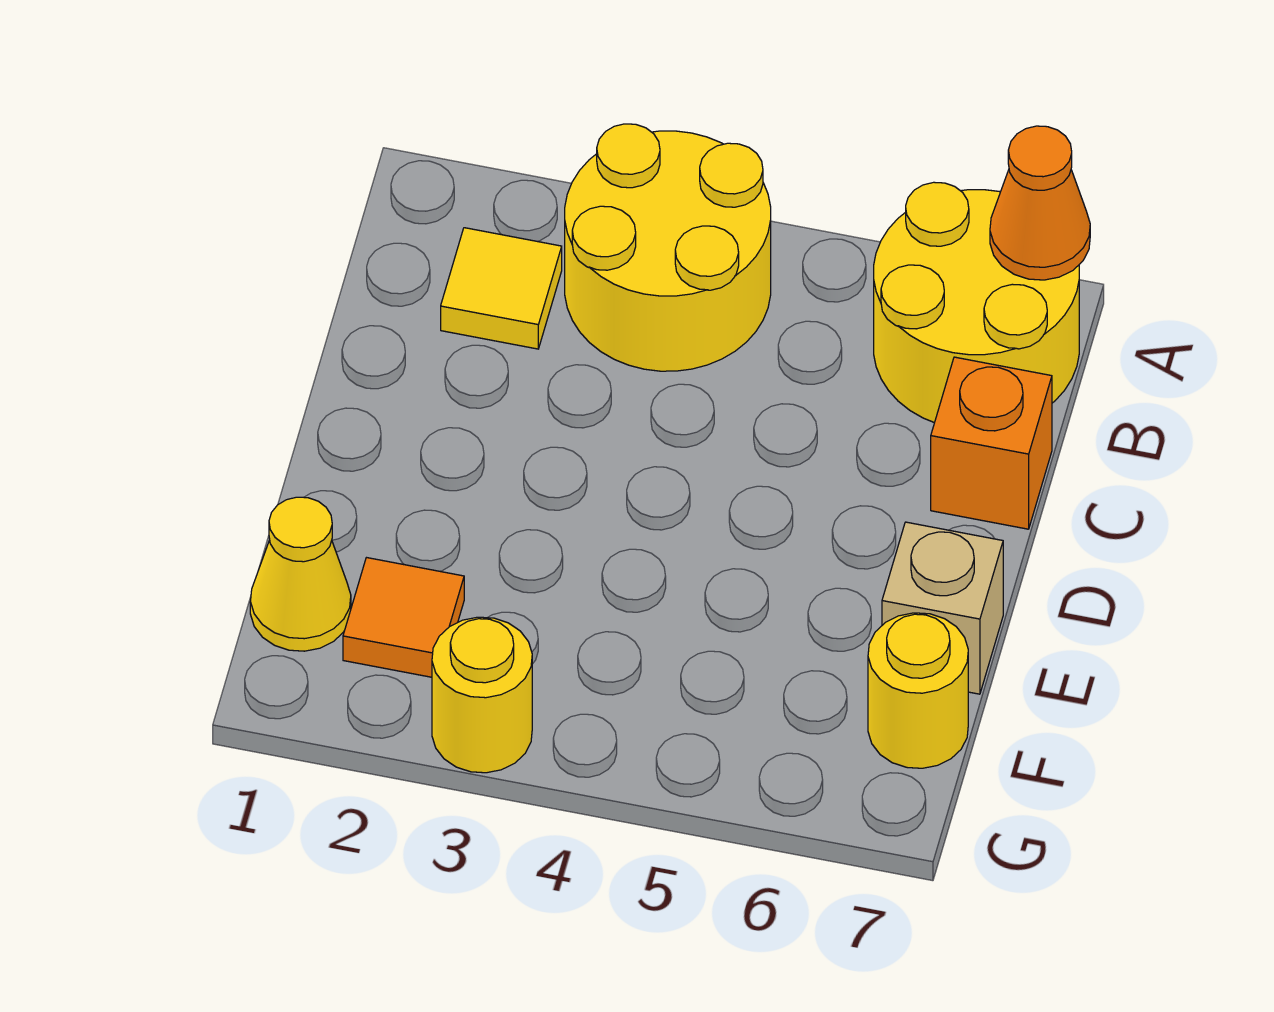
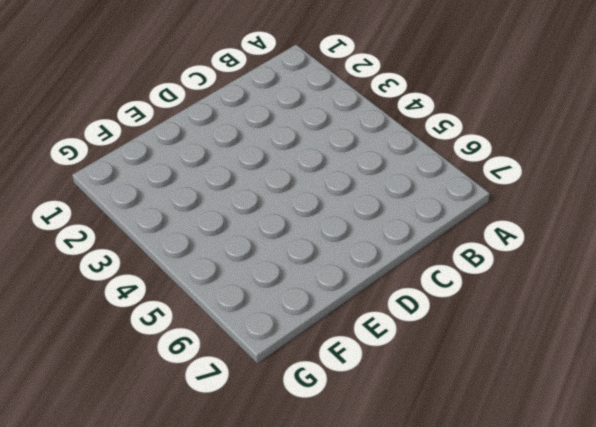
none -> yellow 2x2 round brick [565,124,771,371]
none -> yellow 2x2 round brick [874,182,1079,423]

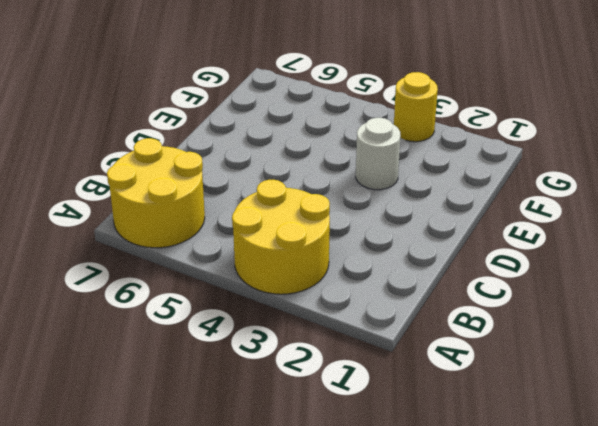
white 1x1 round brick [356,118,401,190] -> none
none -> yellow 1x1 tile [441,228,562,349]
none -> orange 1x1 brick [931,357,1052,529]

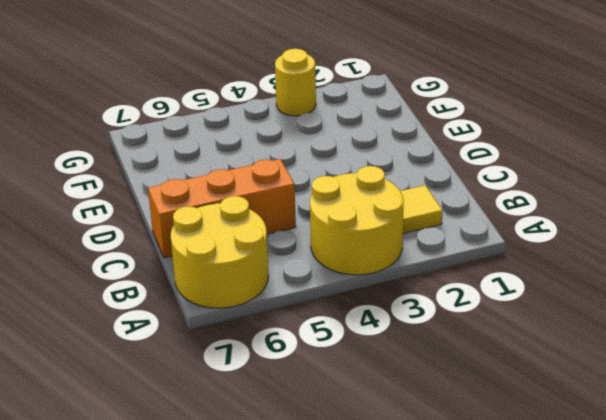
orange 1x3 brick [148,159,296,258] -> orange 1x1 brick [931,357,1052,529]
none -> tan 1x1 brick [882,522,1003,694]
none -> yellow 1x1 cone [250,497,351,651]

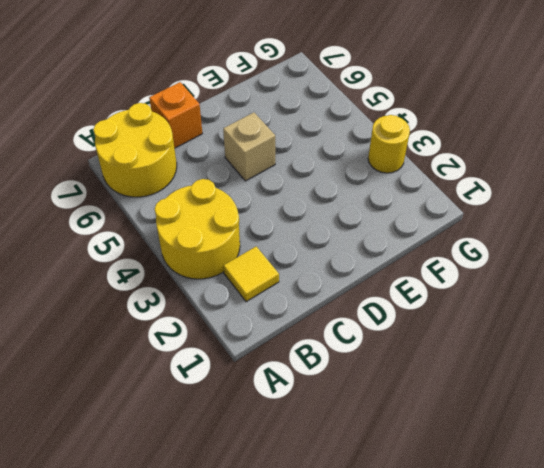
tan 1x1 brick [223,112,275,181] -> tan 1x1 brick moved to [882,522,1003,694]
none -> yellow 1x1 cone [250,497,351,651]
none -> orange 1x1 tile [343,558,464,677]

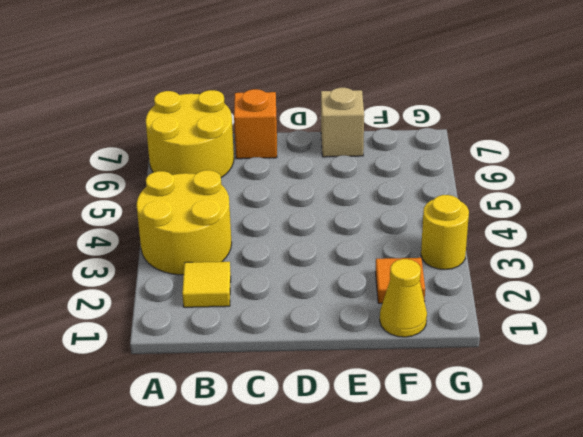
none -> yellow 1x1 round brick [868,613,968,768]
none -> orange 1x1 cone [990,126,1090,280]

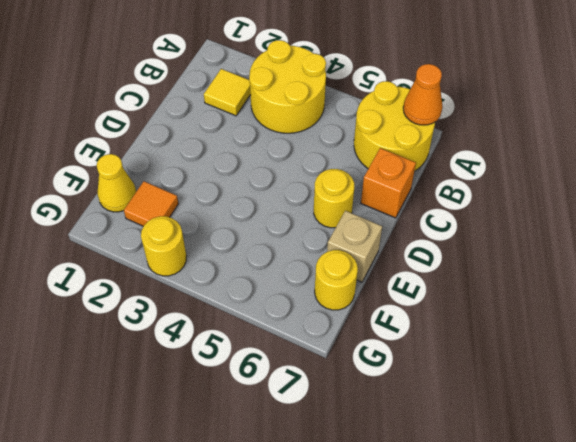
yellow 1x1 round brick [314,169,354,228] -> none

